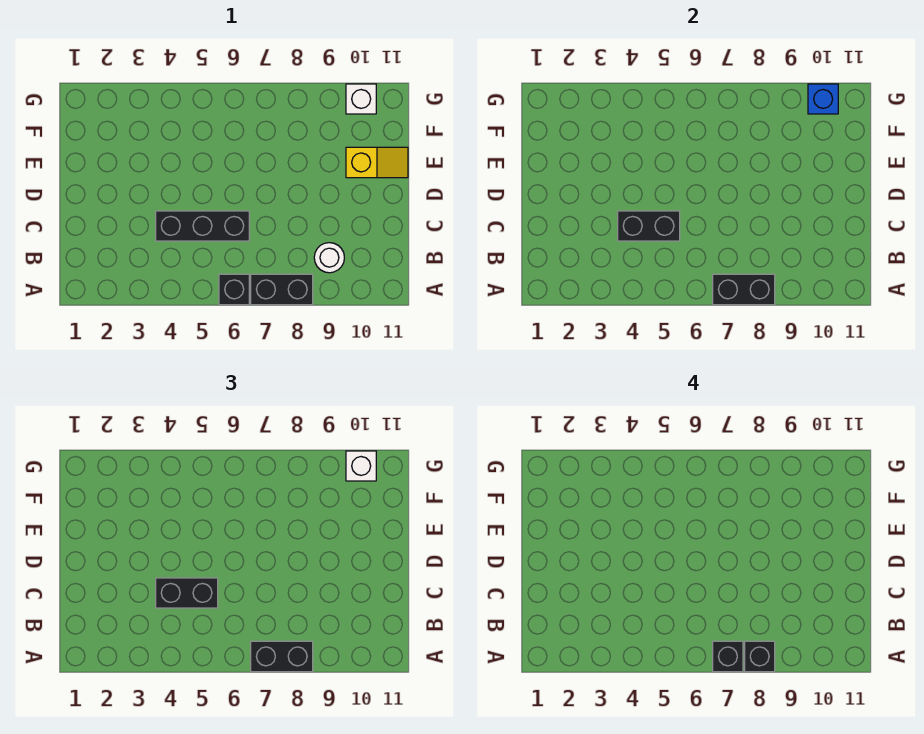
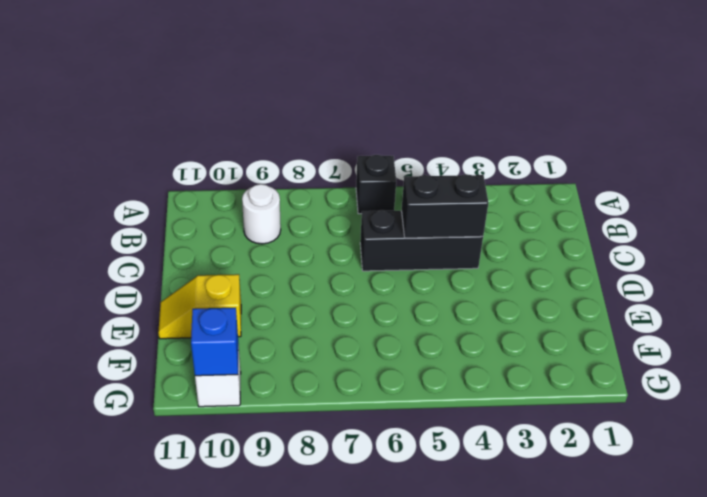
none -> black 1x2 brick [251,274,313,305]
none -> black 1x2 brick [713,274,775,305]
none -> black 1x2 brick [251,641,313,672]

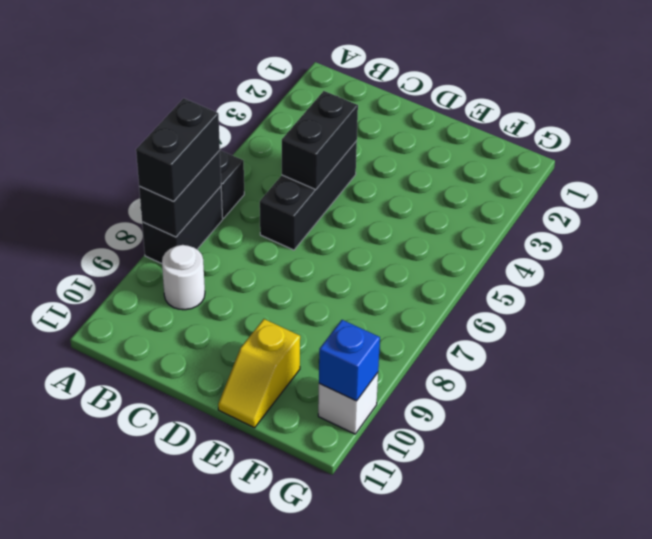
none -> black 1x2 brick [156,578,218,608]
none -> white 1x1 brick [346,451,376,481]
none -> black 1x1 brick [713,641,743,672]

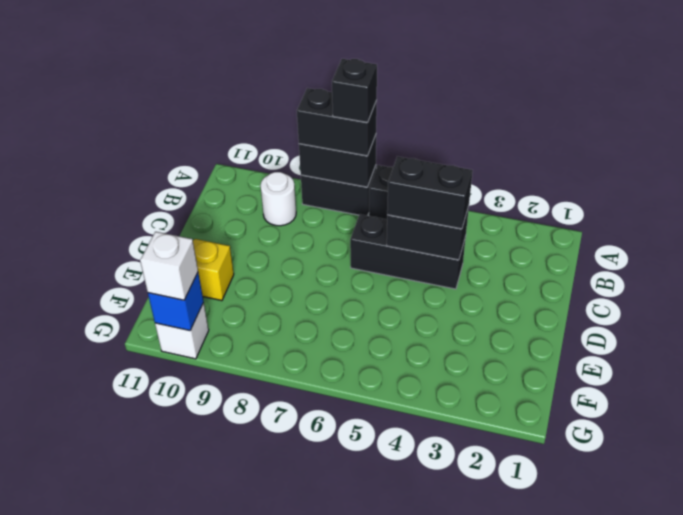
none -> black 1x1 brick [745,641,775,672]

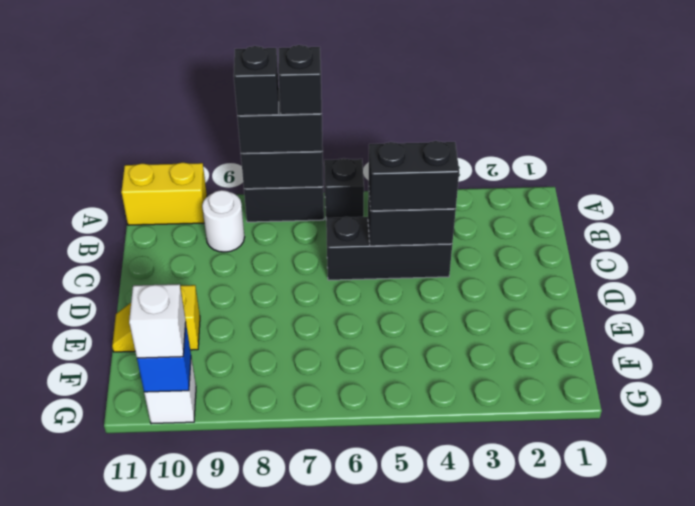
yellow 1x2 brick [121,162,207,225] -> none

